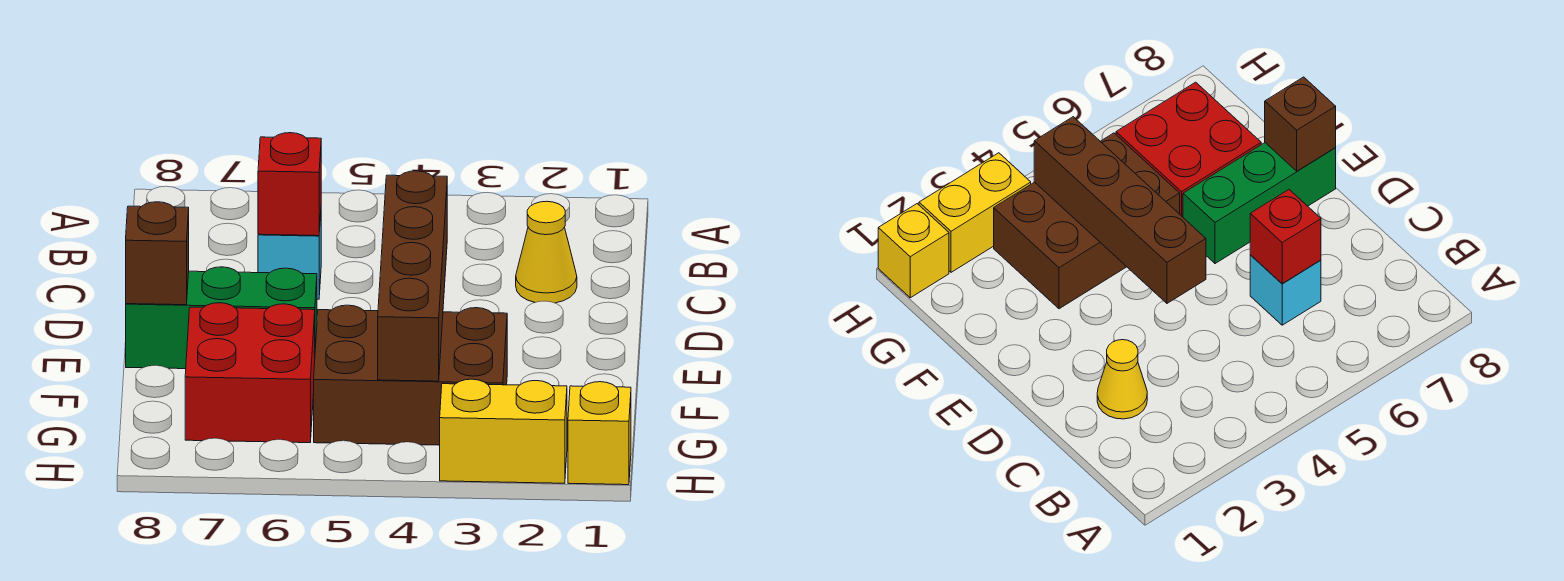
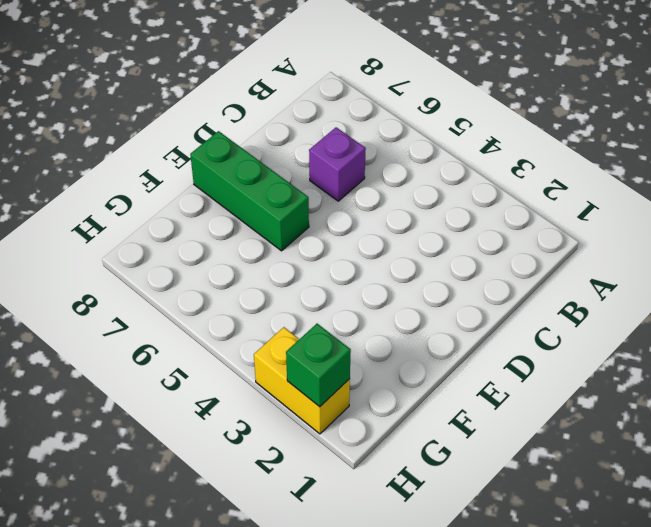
purple 1x1 brick [309,127,366,201] -> cyan 1x1 brick [258,215,321,299]
green 1x1 brick [286,324,351,407] -> none
none -> yellow 1x1 cone [516,201,577,303]
none -> brown 2x3 brick [314,305,507,445]

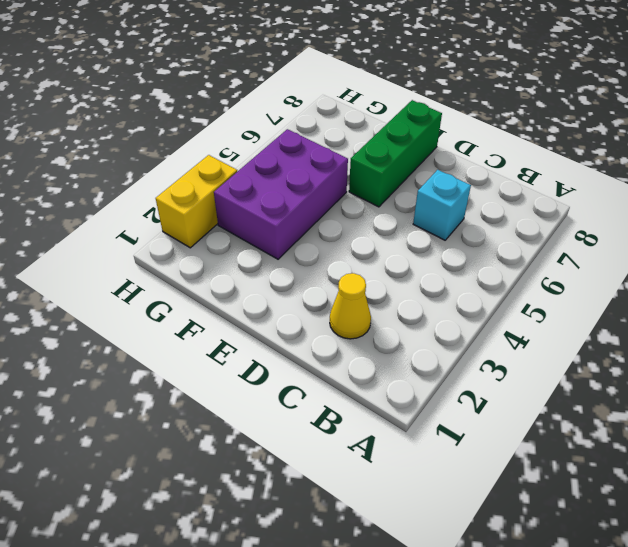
purple 2x3 brick [214,129,348,259] -> brown 2x3 brick [314,305,507,445]
none -> red 2x2 brick [185,303,315,443]
none -> yellow 1x1 brick [568,382,631,485]

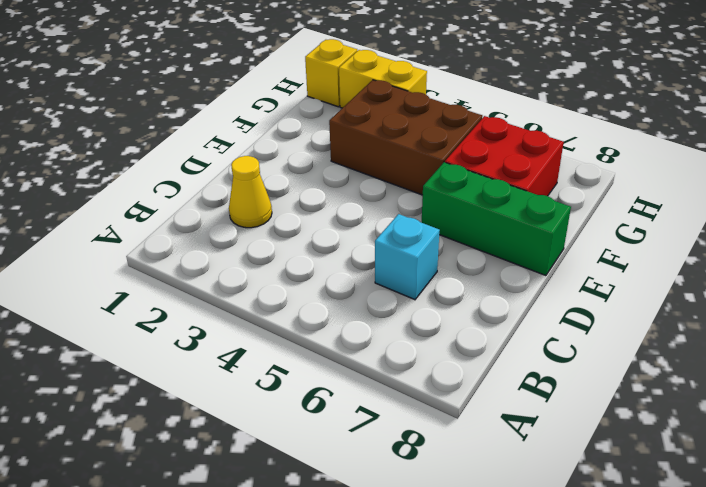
none -> red 1x1 brick [258,133,321,236]
none -> brown 1x4 brick [378,171,447,381]

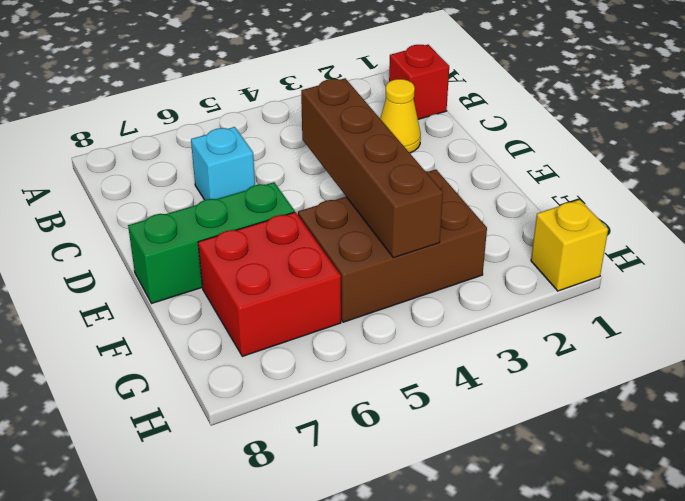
red 1x1 brick [389,45,449,119] -> red 1x1 brick moved to [258,133,321,236]
none -> yellow 1x2 brick [440,379,567,483]
none -> brown 1x1 brick [126,202,189,305]

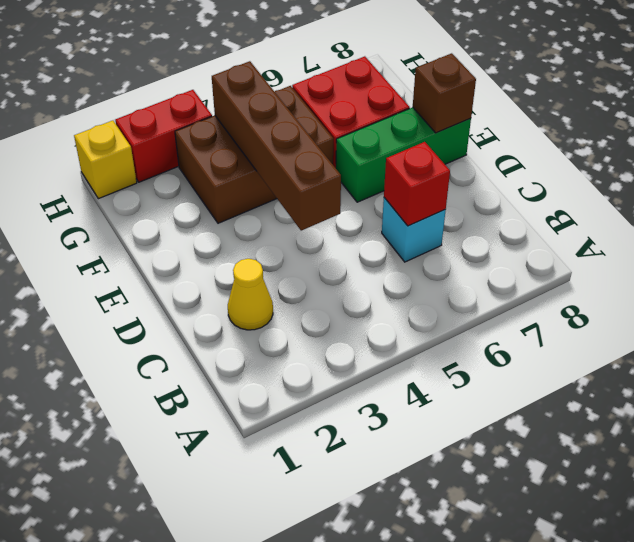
red 1x2 brick [115,90,212,182] -> yellow 1x2 brick [440,379,567,483]

